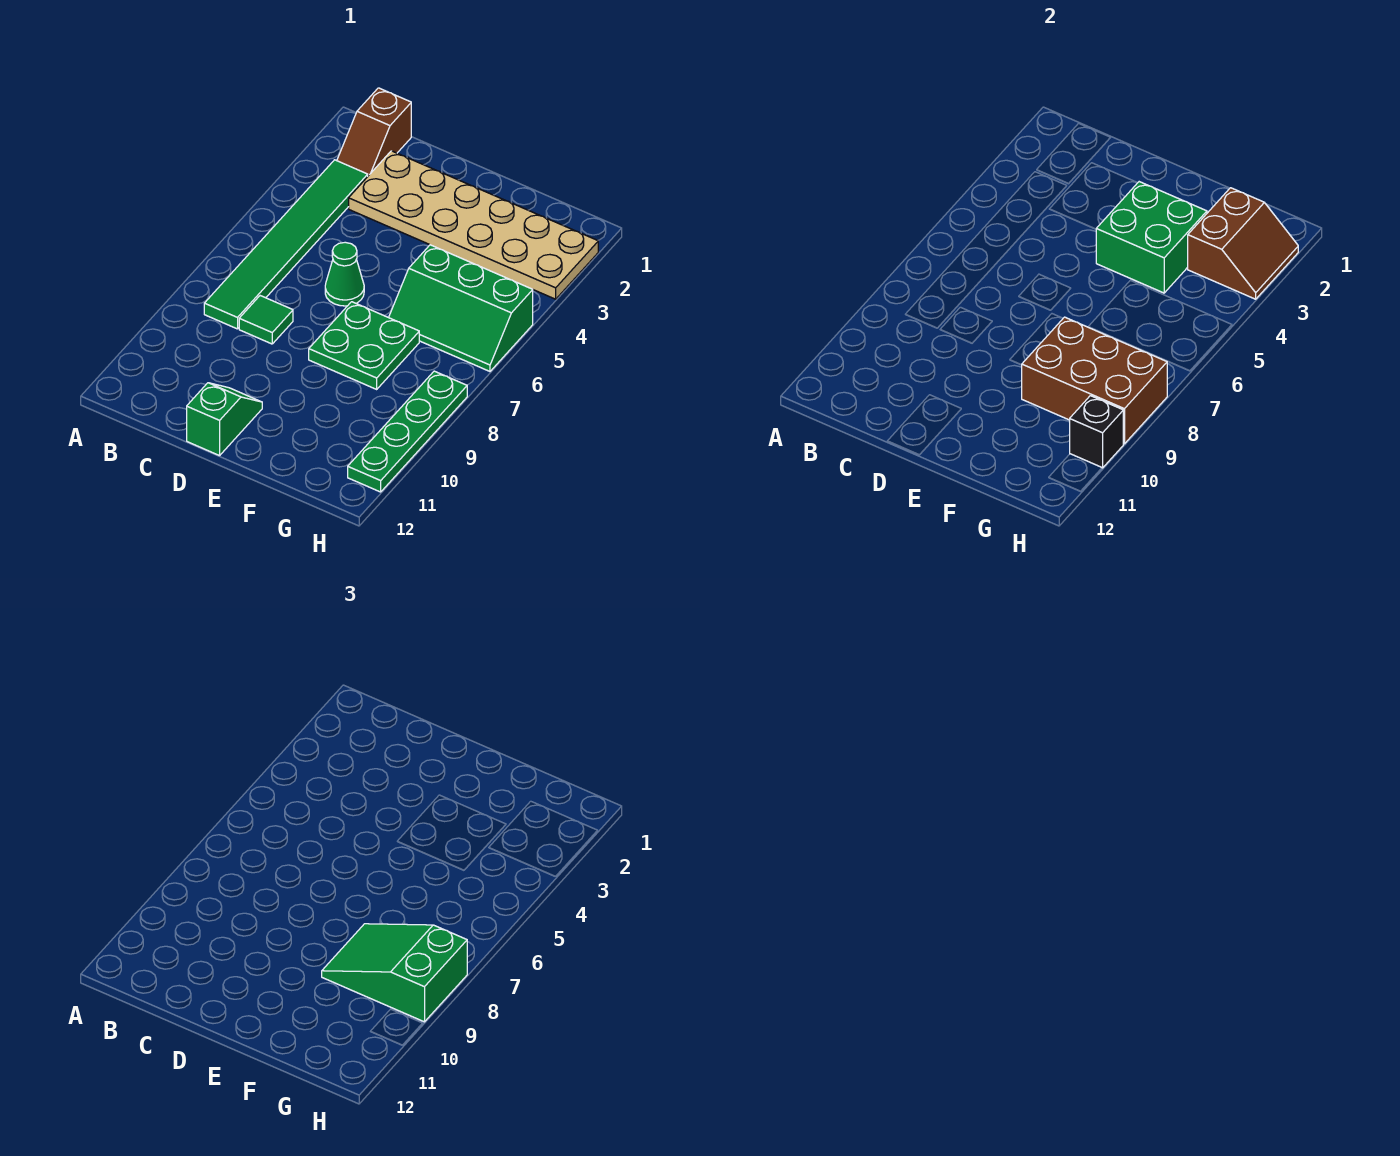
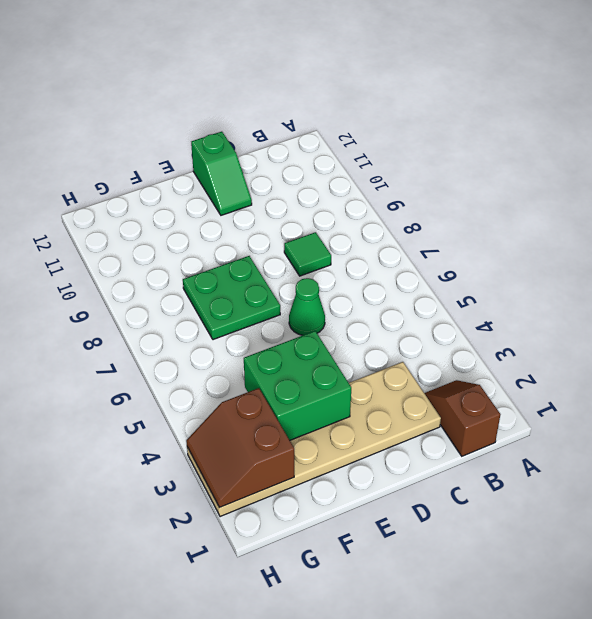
none -> green 1x6 tile [204,160,368,329]
none -> green 2x3 slope [389,245,533,371]
none -> green 1x4 plate [348,371,467,492]

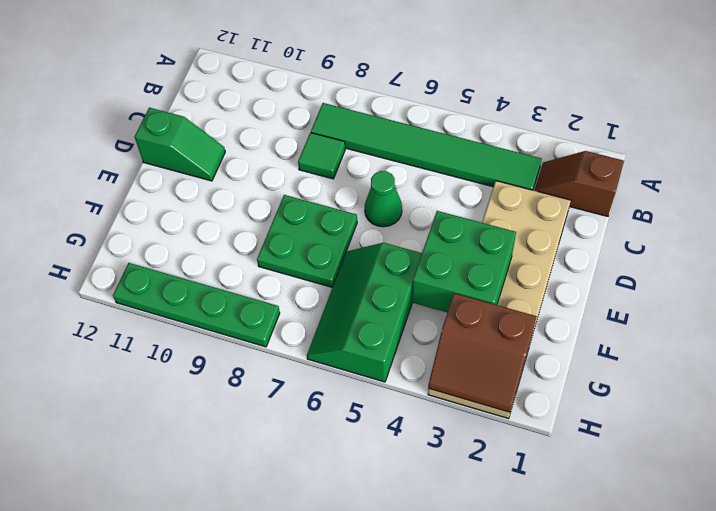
none -> brown 2x3 brick [1022,317,1167,444]
none -> black 1x1 brick [1070,396,1123,468]
none -> green 2x3 slope [322,924,467,1022]

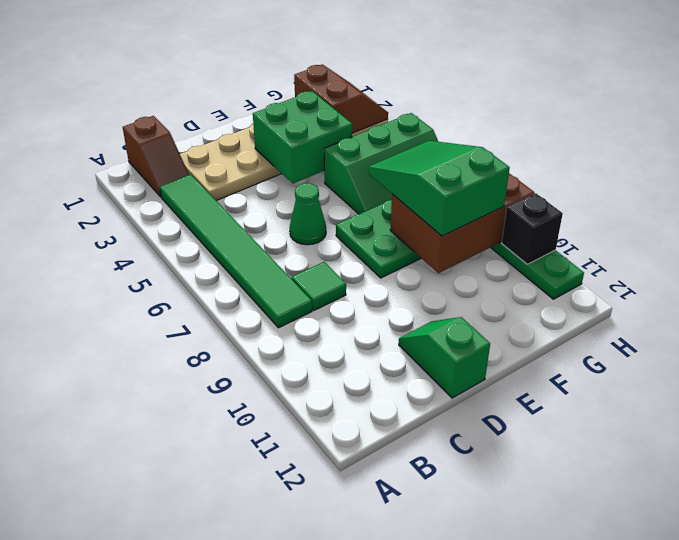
green 2x3 slope [368,141,510,236] -> green 2x3 slope turned to [322,924,467,1022]

